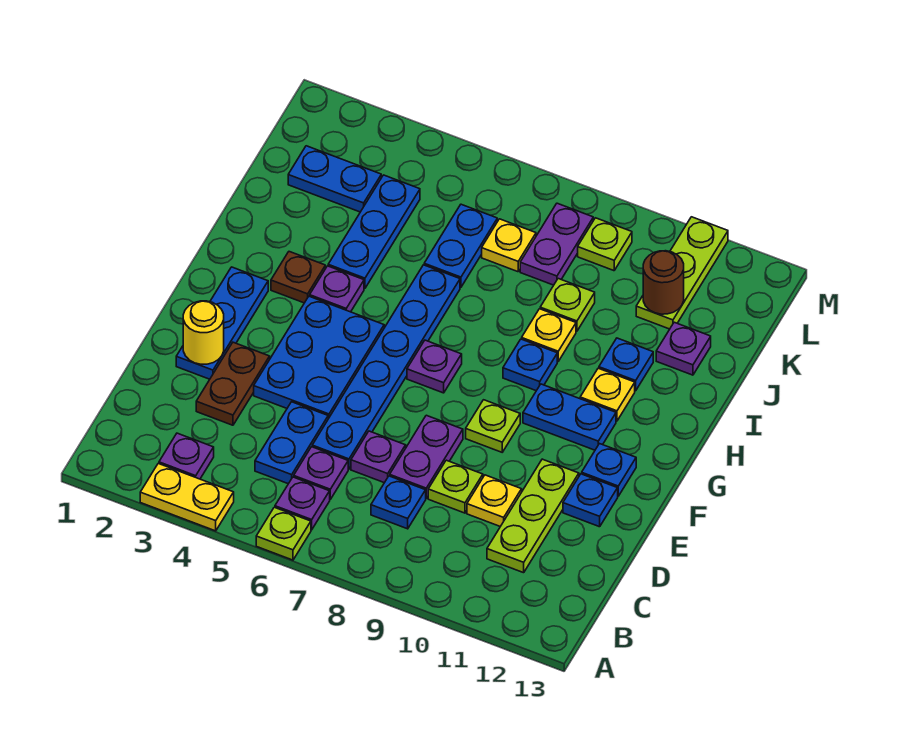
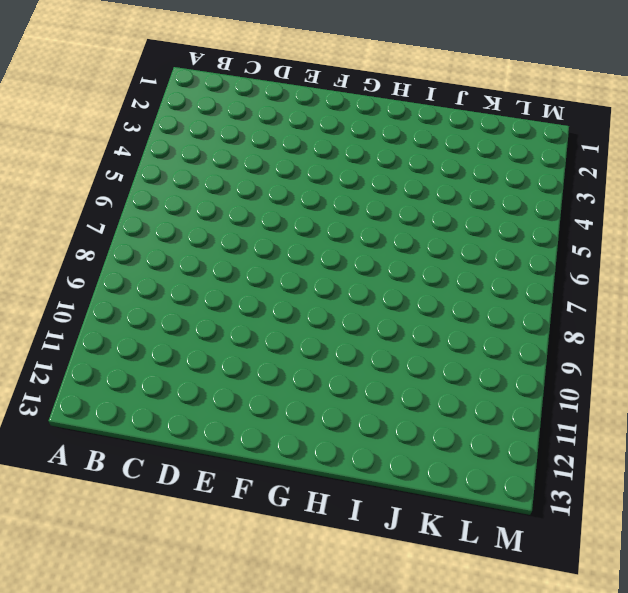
none -> yellow 1x2 plate [140,463,234,531]
none -> lime 1x1 plate [256,507,311,560]
none -> purple 1x1 plate [159,433,214,479]
none -> purple 1x1 plate [275,477,330,530]

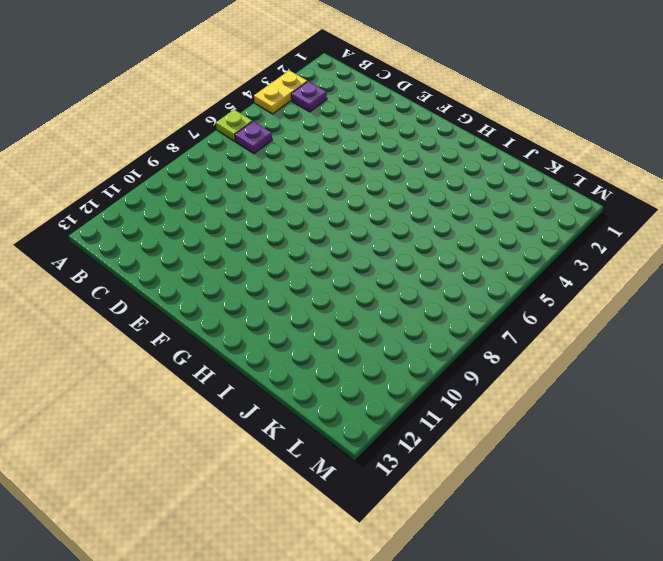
none -> blue 1x2 plate [255,402,328,484]
none -> purple 1x1 plate [294,447,348,499]
none -> blue 1x1 plate [371,476,426,529]
none -> lime 1x3 plate [487,459,579,573]

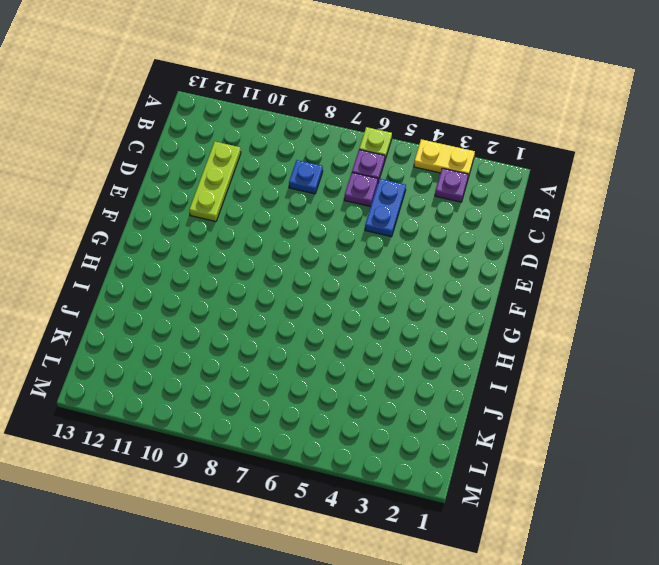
none -> brown 1x2 plate [196,342,270,425]
none -> blue 1x6 plate [312,265,460,469]
none -> purple 1x1 plate [351,431,406,483]
none -> purple 1x2 plate [390,415,463,498]

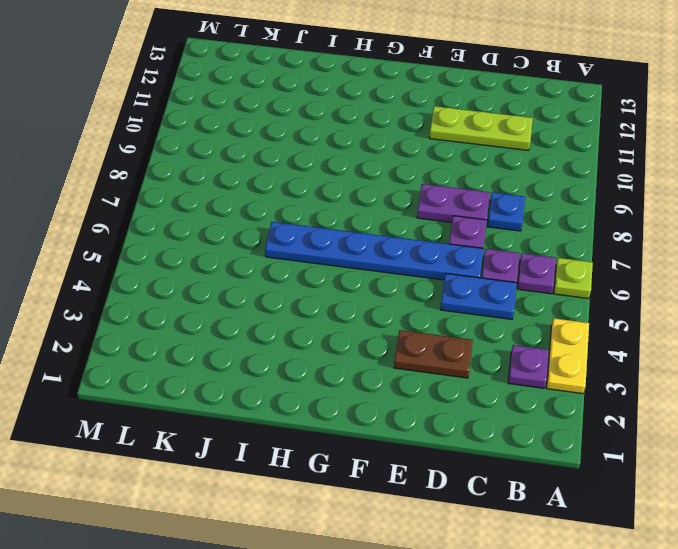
none -> lime 1x1 plate [428,460,483,513]
none -> yellow 1x1 plate [467,475,522,527]
none -> blue 1x3 plate [176,267,268,379]
none -> blue 2x3 plate [254,296,384,419]

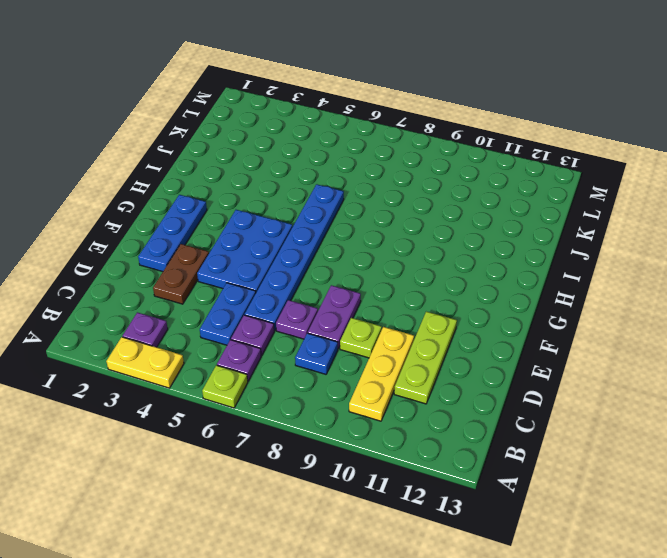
yellow 1x3 plate [349,327,414,421] -> yellow 1x1 plate [467,475,522,527]
none -> blue 1x1 plate [563,474,618,527]
none -> lime 1x1 plate [466,400,520,452]
none -> blue 1x1 plate [582,444,636,496]
none -> purple 1x1 plate [407,340,462,393]

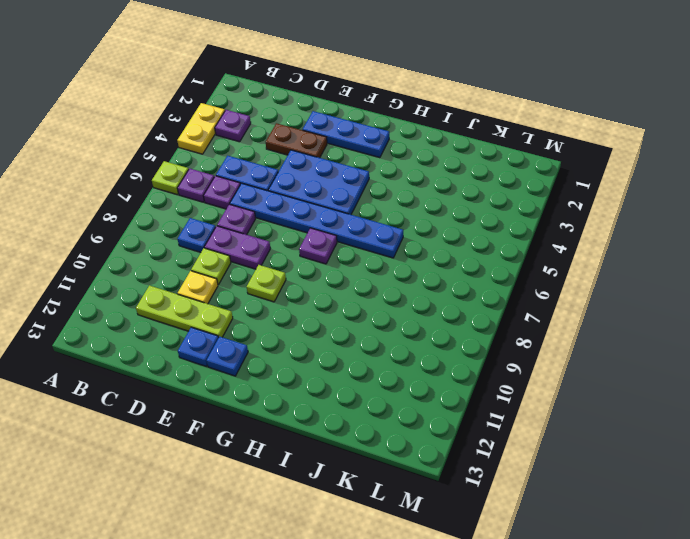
none -> blue 1x2 plate [523,384,616,450]
none -> brown 1x1 plate [271,252,325,303]
none -> purple 1x1 plate [310,266,364,312]
none -> blue 1x1 plate [503,339,557,391]

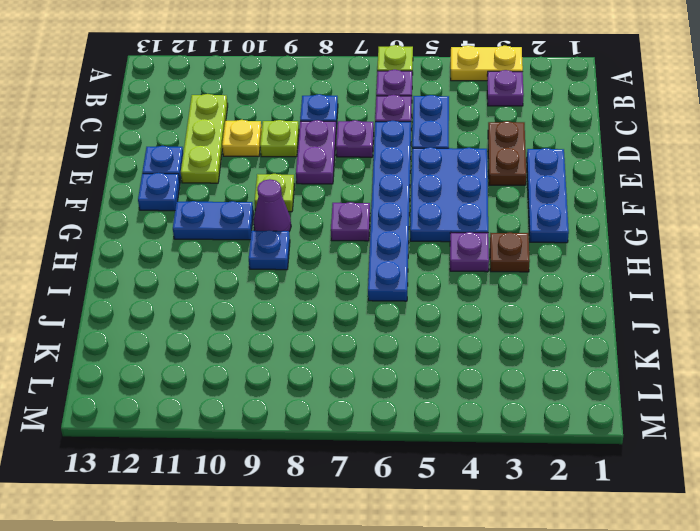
purple 1x1 cone [254,179,291,231] -> none
none -> yellow 1x1 plate [580,368,635,421]
none -> blue 1x3 plate [328,175,420,288]
none -> yellow 1x1 plate [522,309,576,361]
none -> blue 1x1 plate [599,338,653,391]

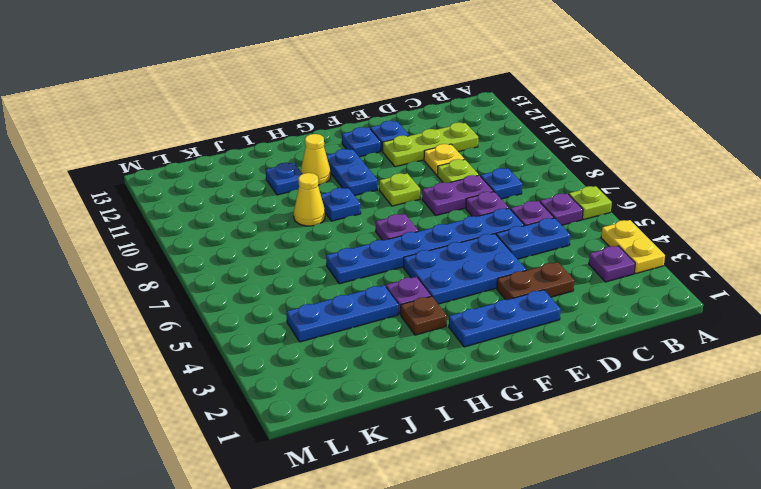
yellow 1x1 cone [301,134,331,185] -> yellow 1x1 plate [580,368,635,421]
yellow 1x1 cone [294,173,325,226] -> yellow 1x1 plate [522,309,576,361]
none -> blue 1x2 plate [424,204,497,287]
none -> lime 1x1 plate [540,279,595,331]
none -> purple 1x1 plate [656,322,711,375]
none -> blue 1x2 plate [288,146,381,212]

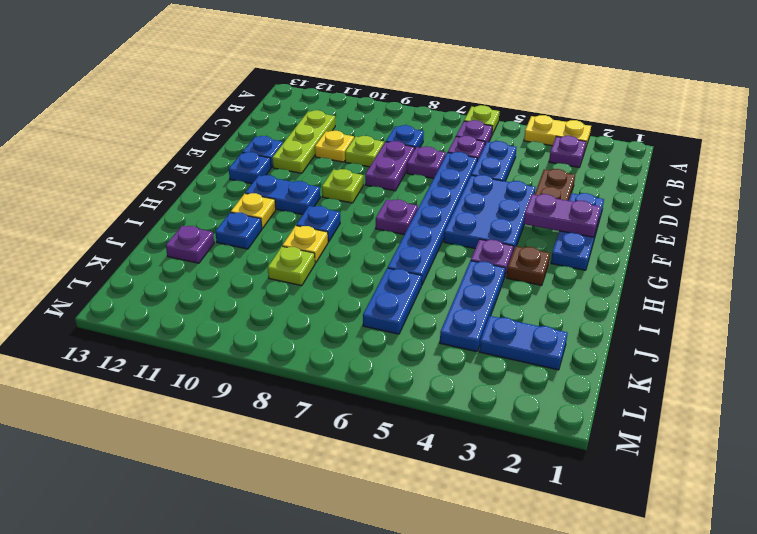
purple 1x2 plate [523,194,601,237] -> purple 1x2 plate turned to [520,203,593,285]
none -> yellow 1x1 plate [482,219,536,272]
none -> lime 1x3 plate [636,217,728,329]
none -> lime 1x1 plate [578,218,632,271]
none -> yellow 1x1 round brick [183,301,224,364]

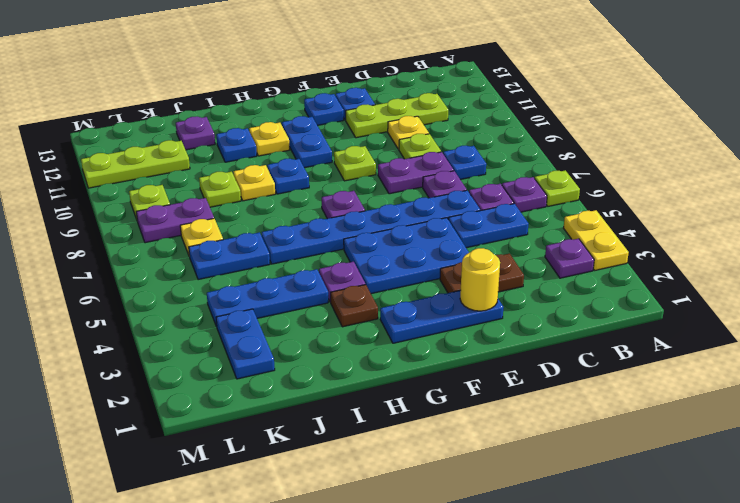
none -> brown 1x1 round brick [643,251,684,314]

